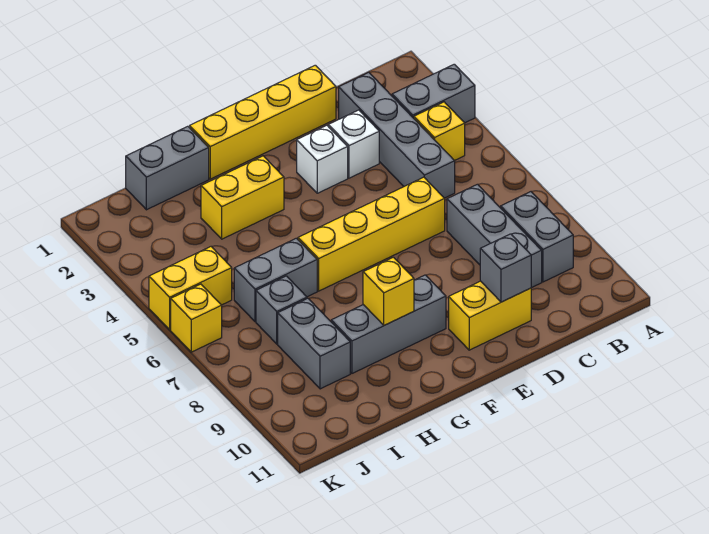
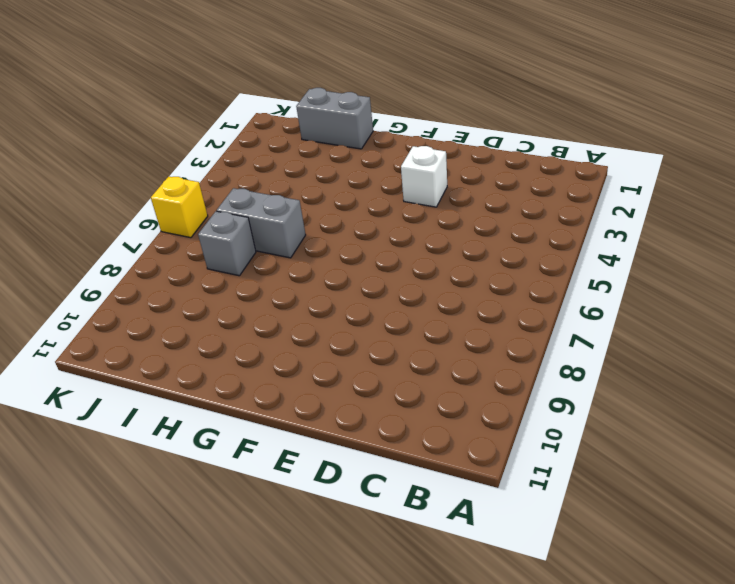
none -> grey 1x2 brick [392,64,475,123]
none -> yellow 1x1 brick [414,102,465,161]
none -> grey 1x2 brick [501,192,573,282]

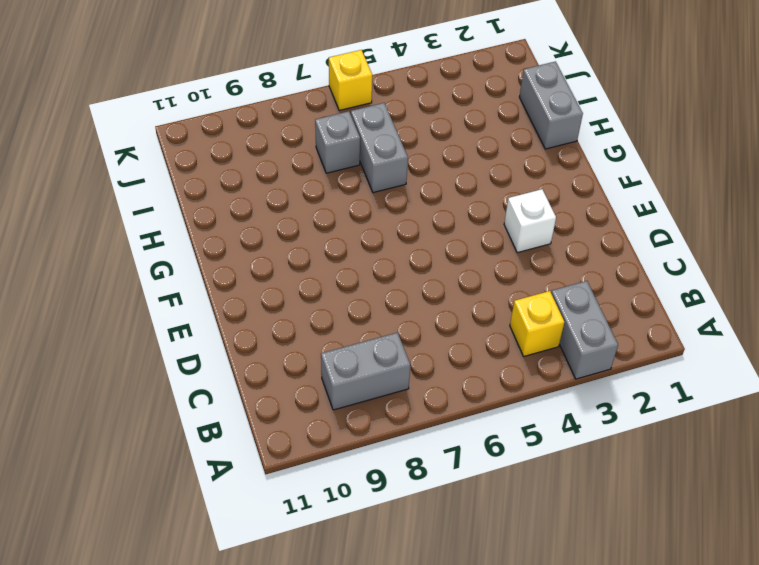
none -> grey 1x4 brick [339,72,455,198]
none -> grey 1x3 brick [447,184,542,288]
none -> yellow 1x4 brick [190,65,336,179]

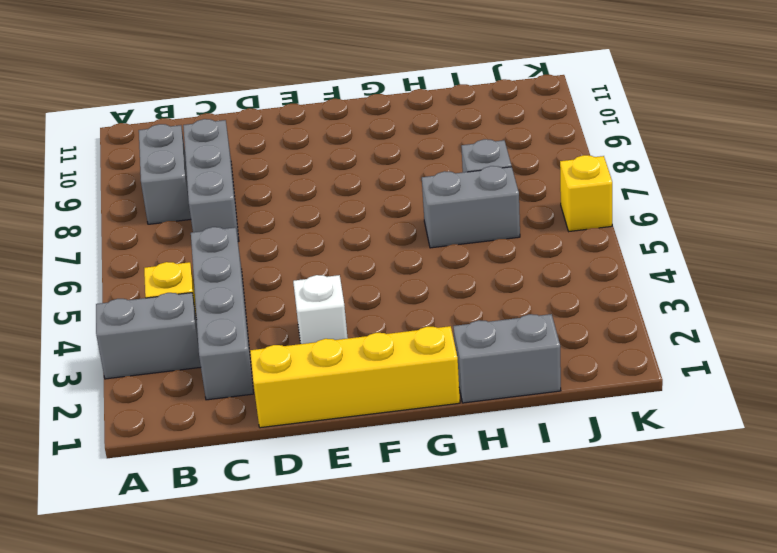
none -> white 1x1 brick [328,110,379,178]
none -> yellow 1x4 brick [298,177,445,291]
none -> yellow 1x2 brick [449,281,531,350]

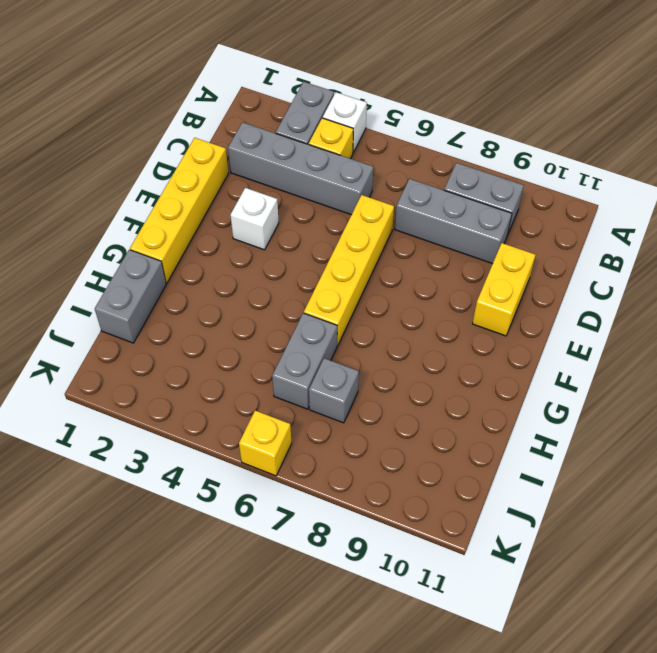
white 1x1 brick [323,92,367,152] -> white 1x1 brick moved to [328,110,379,178]
none -> grey 1x3 brick [331,275,446,373]
none -> yellow 1x2 brick [201,156,284,239]
none -> grey 1x2 brick [278,298,350,389]

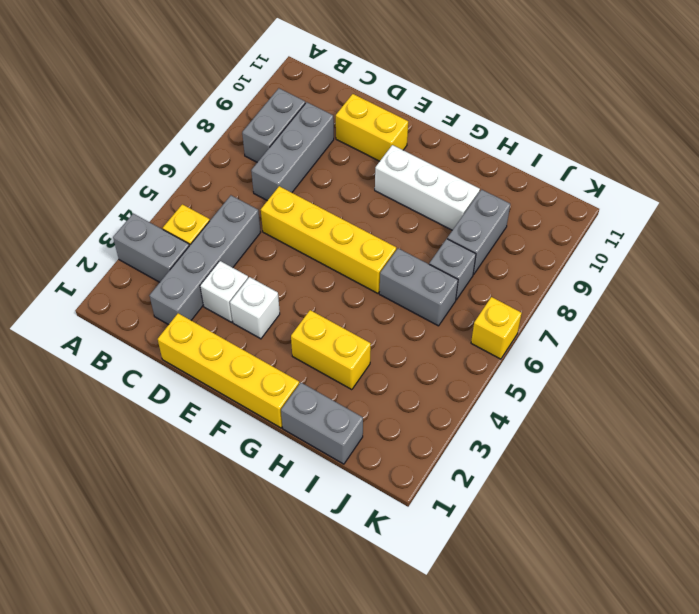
white 1x3 brick [375,145,480,230] -> grey 1x3 brick [331,275,446,373]
none -> yellow 1x2 brick [149,247,232,330]
none -> grey 1x1 brick [480,234,531,302]
none -> yellow 1x1 brick [363,257,414,325]

